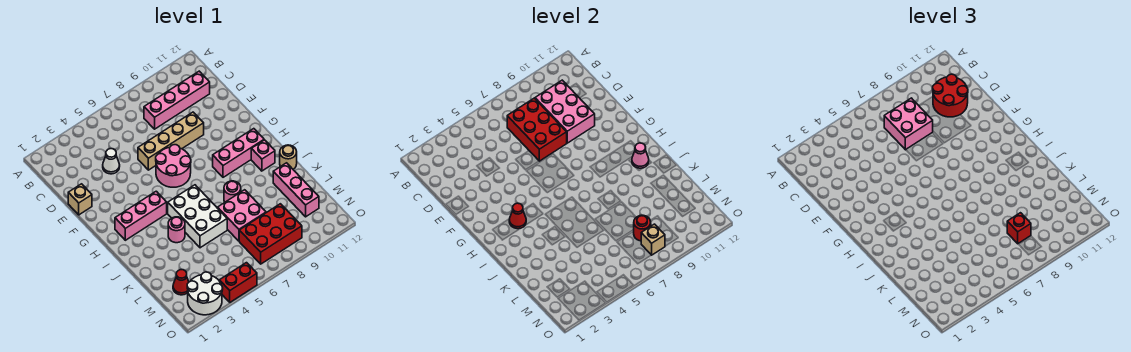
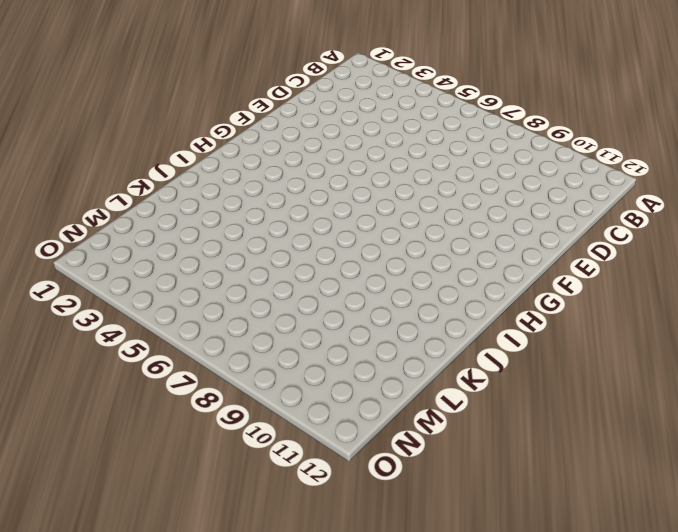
none -> pink 1x4 brick [144,71,210,129]
none -> white 1x1 cone [103,149,120,174]
none -> tan 1x1 brick [68,184,92,215]

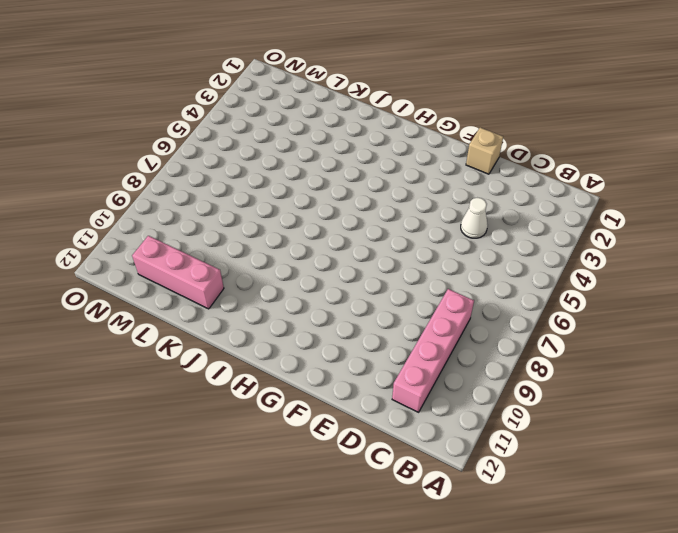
none -> tan 1x4 brick [138,112,204,170]
none -> pink 2x2 round brick [156,145,191,187]
none -> pink 1x3 brick [115,191,167,240]

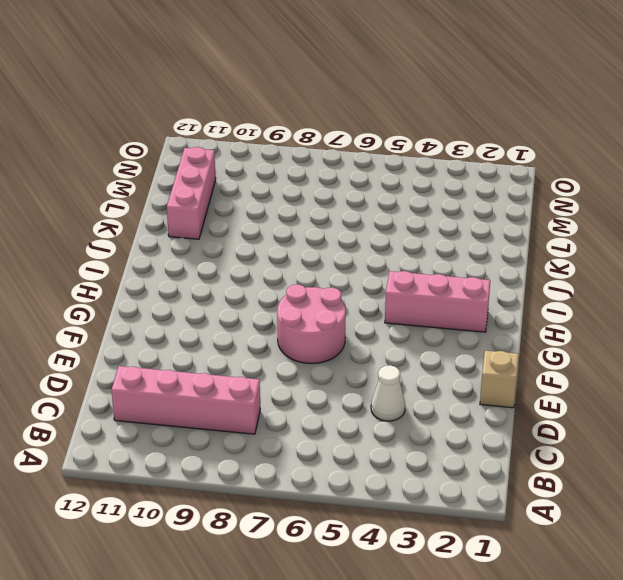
none -> tan 1x4 brick [138,112,204,170]
none -> pink 1x3 brick [213,129,264,177]
none -> white 2x3 brick [168,185,227,248]

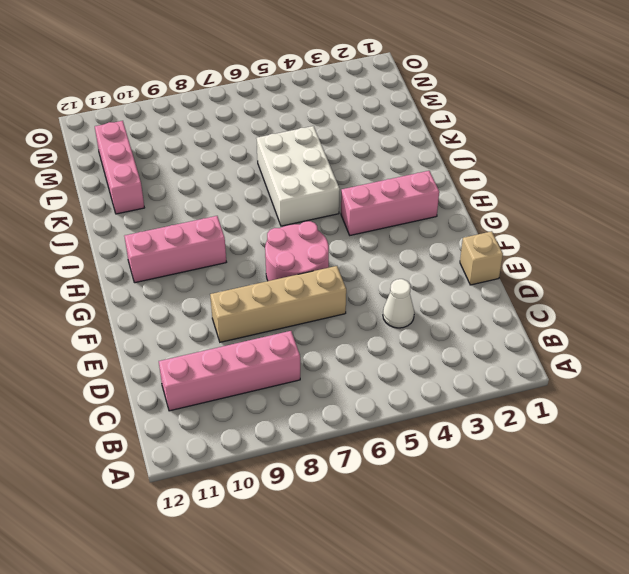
none -> pink 1x1 brick [251,140,275,171]
none -> pink 1x1 round brick [168,217,185,243]
none -> pink 1x1 round brick [224,181,241,202]

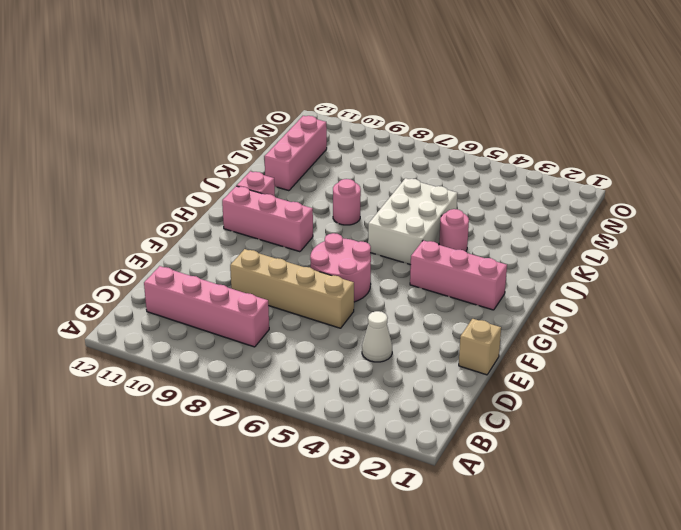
none -> tan 1x1 round brick [280,145,297,169]
none -> pink 2x2 brick [218,190,266,241]
none -> red 1x1 cone [173,270,189,295]

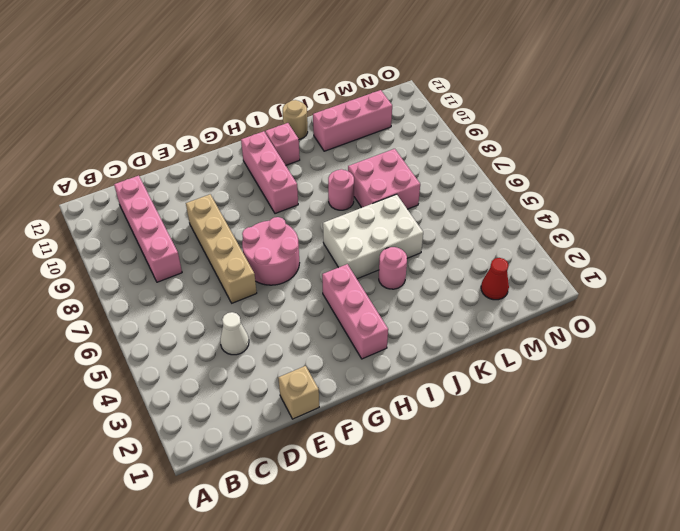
none -> red 2x3 brick [239,204,302,264]
none -> white 2x2 round brick [187,272,223,315]
none -> red 1x2 brick [219,263,257,302]

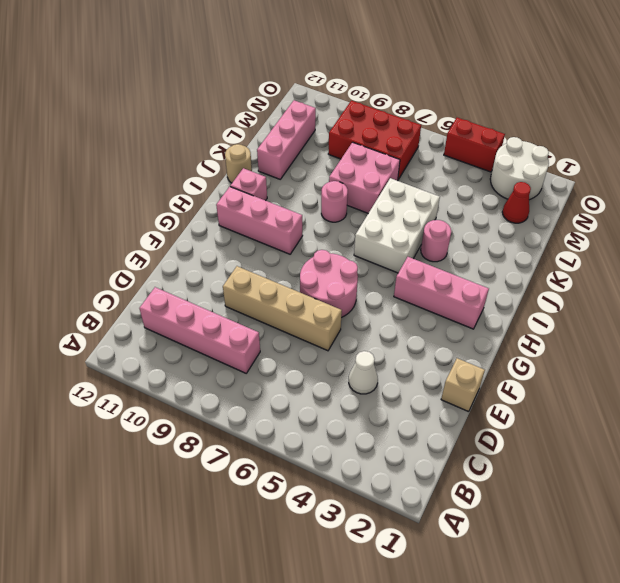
none -> red 2x3 brick [507,98,567,161]
none -> pink 2x3 brick [535,80,595,143]
none -> red 1x1 cone [509,203,526,229]

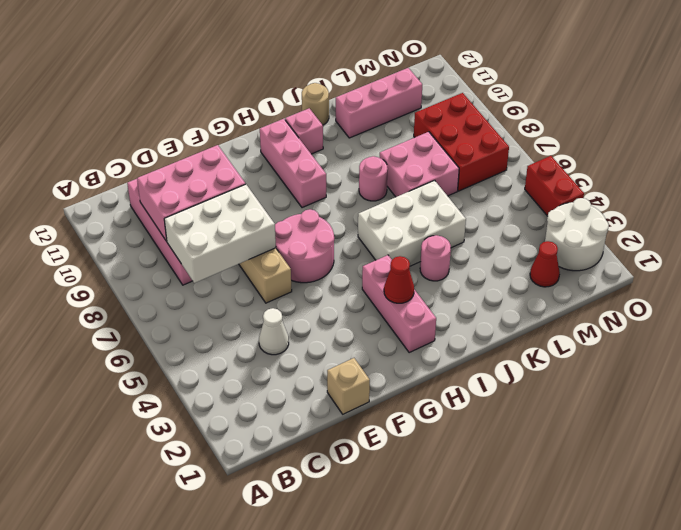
white 2x3 brick [164,184,276,283] -> red 2x3 brick [507,98,567,161]
none -> pink 1x1 cone [632,143,649,168]
none -> red 1x1 round brick [634,215,651,241]
none -> tan 1x1 brick [641,224,665,255]

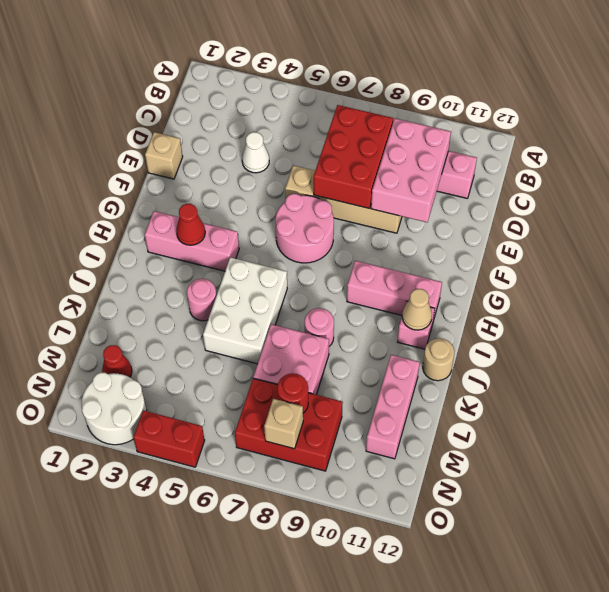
tan 1x1 cone [402,289,432,330] -> pink 1x1 cone [632,143,649,168]
none -> pink 2x2 brick [884,98,933,150]
none -> red 2x2 round brick [933,74,968,117]
none -> red 1x1 brick [1007,213,1031,244]

